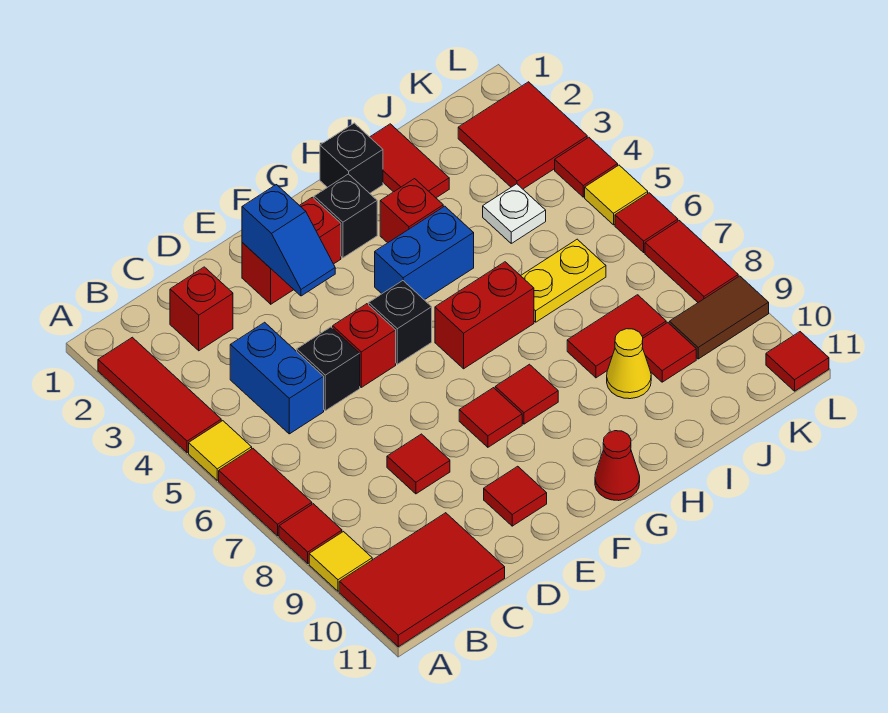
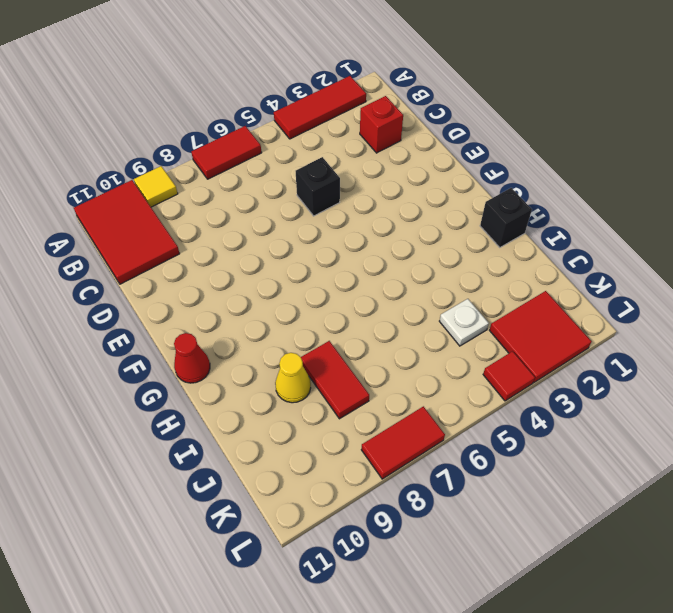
none -> yellow 1x1 tile [189,421,252,480]
none -> red 1x1 tile [279,504,342,563]
none -> blue 1x2 brick [230,322,324,434]
none -> red 1x1 tile [387,434,450,494]

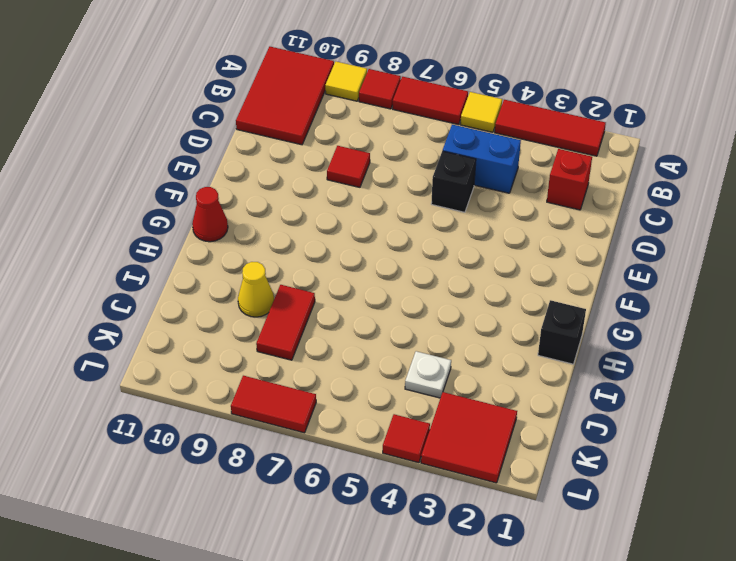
none -> red 1x2 brick [242,197,341,304]
none -> red 1x1 brick [333,304,396,387]
none -> red 1x1 tile [484,466,547,526]
none -> black 1x1 brick [369,281,432,364]

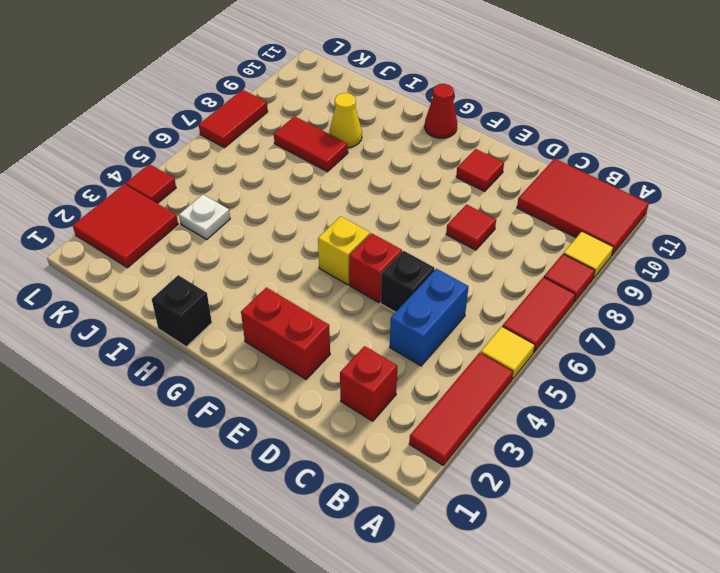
yellow 1x1 brick [318,216,370,285] -> black 1x1 brick [369,281,432,364]
none -> red 1x1 tile [459,388,522,447]
none -> black 1x1 brick [314,174,377,258]
none -> blue 1x2 brick [375,206,474,300]
none -> red 1x2 brick [435,262,534,369]

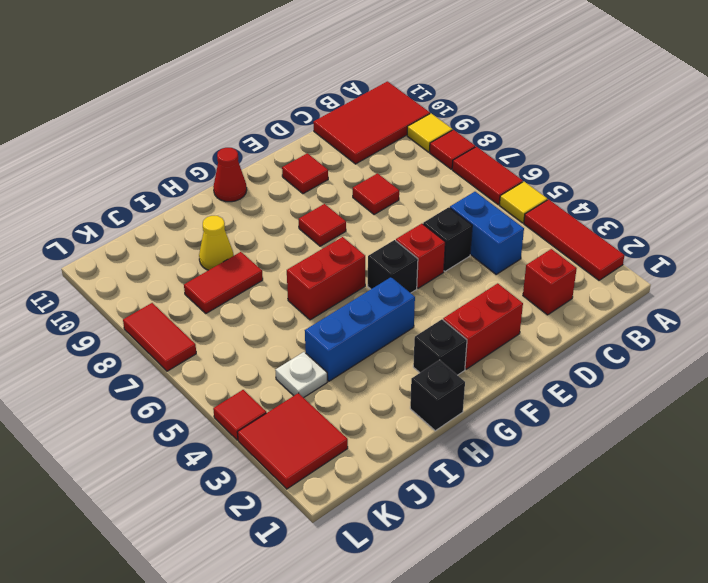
blue 1x3 brick [305,277,415,381] -> blue 1x2 brick [375,206,474,300]
none -> red 1x1 tile [495,364,558,424]
none -> red 1x1 brick [380,179,443,243]
none -> red 1x2 tile [370,124,449,198]
none -> yellow 1x2 plate [521,239,606,322]

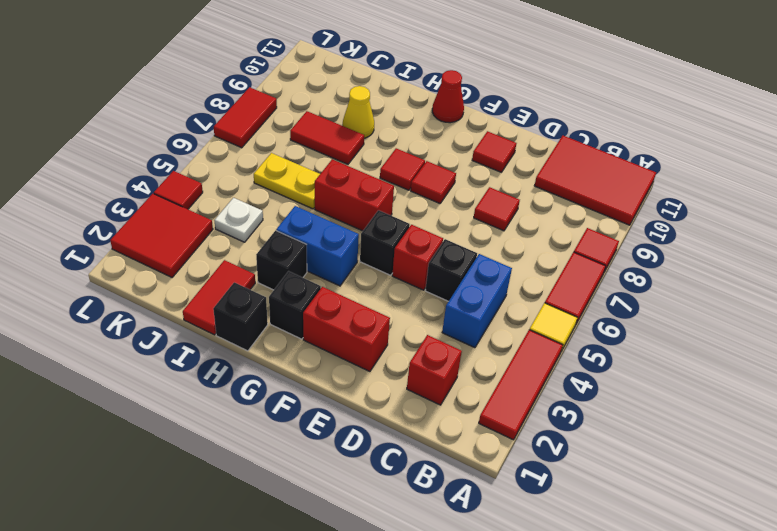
black 1x1 brick [256,231,307,290] -> red 1x1 brick [380,179,443,243]
none -> yellow 1x1 tile [309,532,372,591]
none -> red 1x1 tile [642,322,696,382]
none -> brown 1x2 tile [669,276,769,359]
none -> yellow 1x1 tile [585,165,648,225]

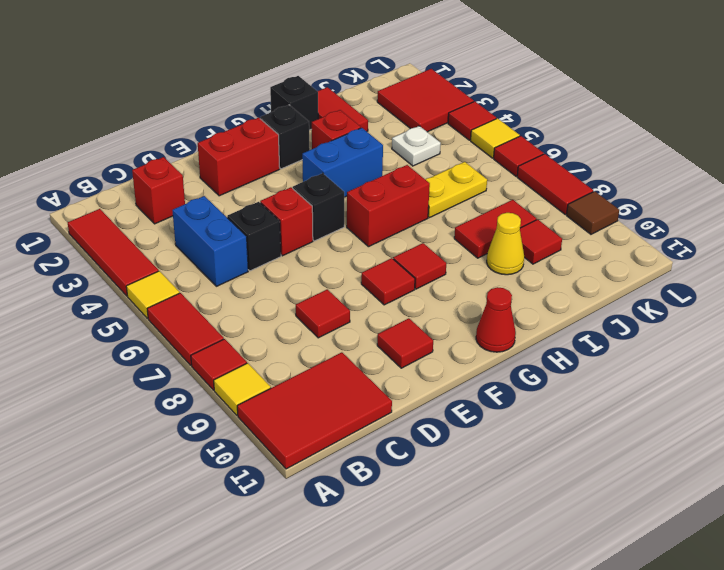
brown 1x1 tile [567,191,619,234] -> brown 1x2 tile [669,276,769,359]
none -> red 1x1 tile [766,332,829,391]
none -> blue 1x2 slope [242,185,335,296]

